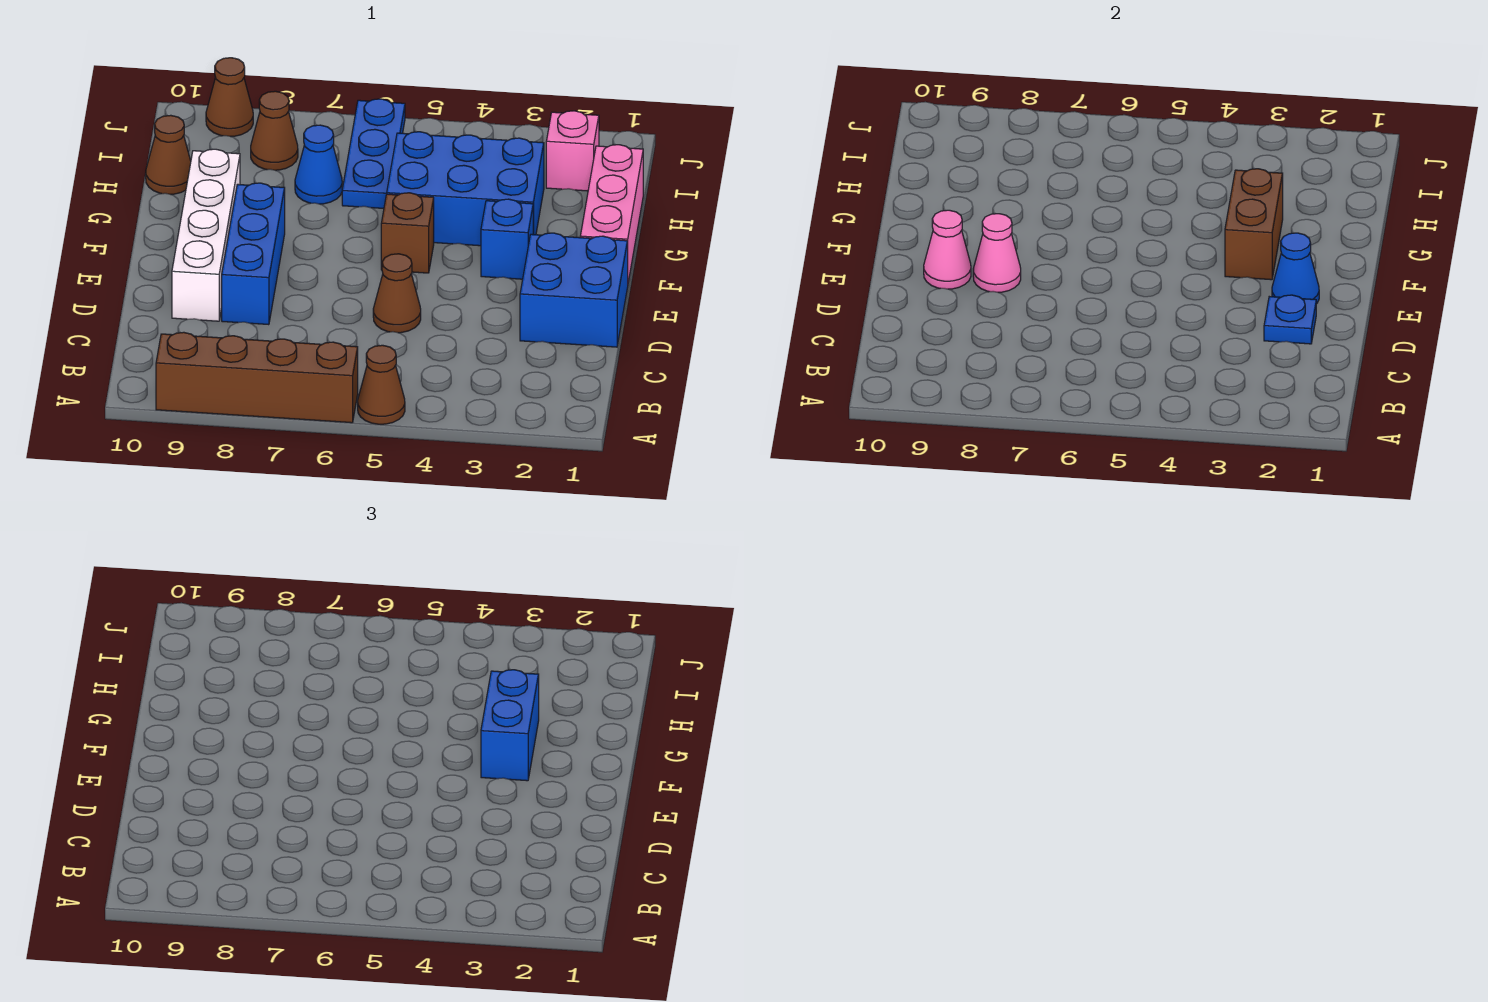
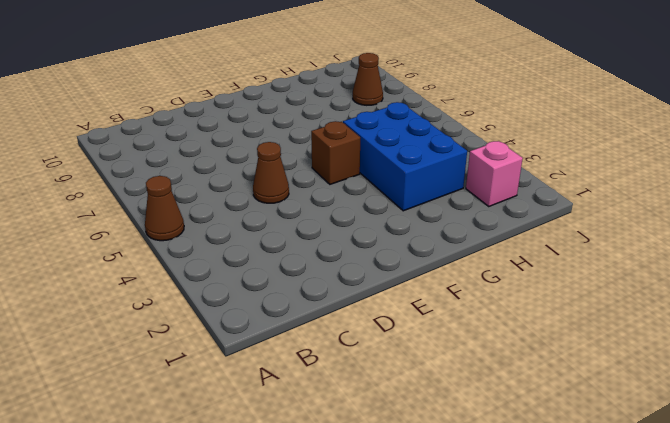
none -> brown 1x4 brick [156,332,358,423]
none -> blue 2x2 brick [520,233,628,347]
none -> blue 1x3 brick [222,183,285,325]

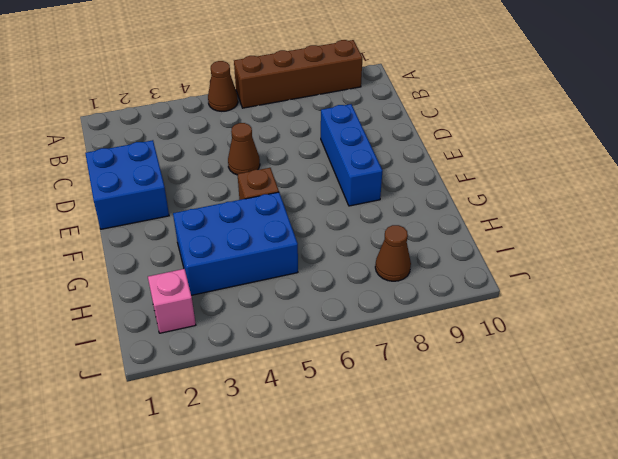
none -> white 1x4 brick [172,149,240,321]
none -> pink 1x3 brick [580,145,643,282]
none -> blue 1x1 brick [481,199,533,279]

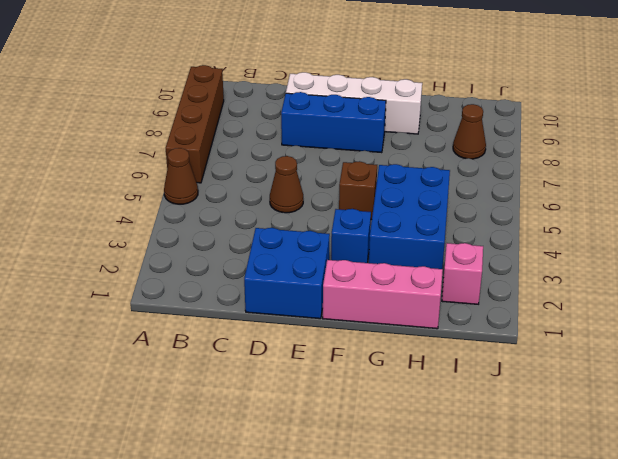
none -> blue 1x3 plate [342,99,405,208]
none -> blue 1x1 cone [295,125,342,204]
none -> brown 1x1 cone [146,115,191,194]

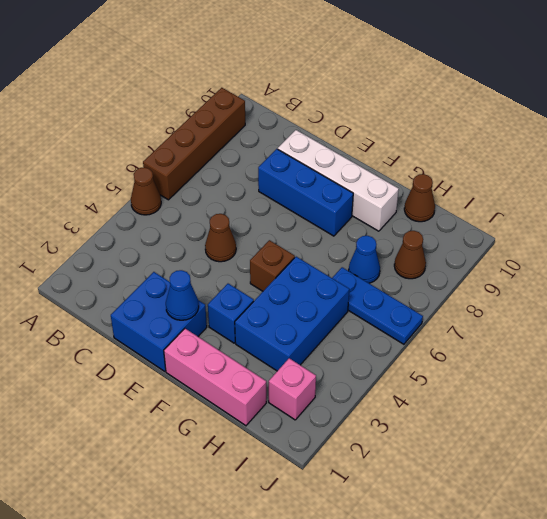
none -> brown 1x1 cone [206,58,253,136]
none -> blue 1x1 plate [1264,295,1316,344]
none -> pink 1x1 cone [973,214,1021,292]

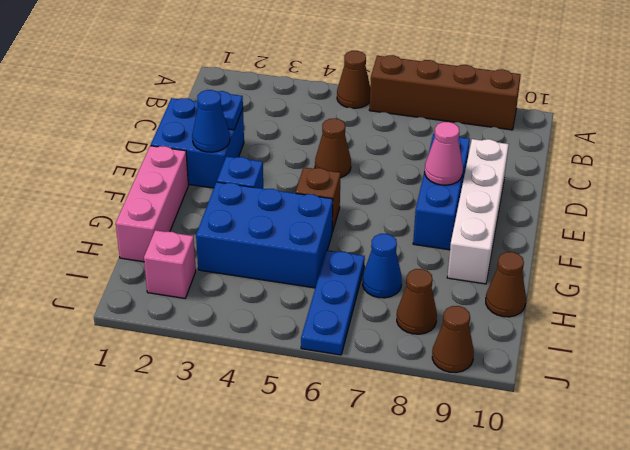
none -> pink 1x1 cone [924,210,971,289]
none -> brown 1x2 brick [1225,169,1283,280]
none -> blue 1x2 brick [481,670,539,781]

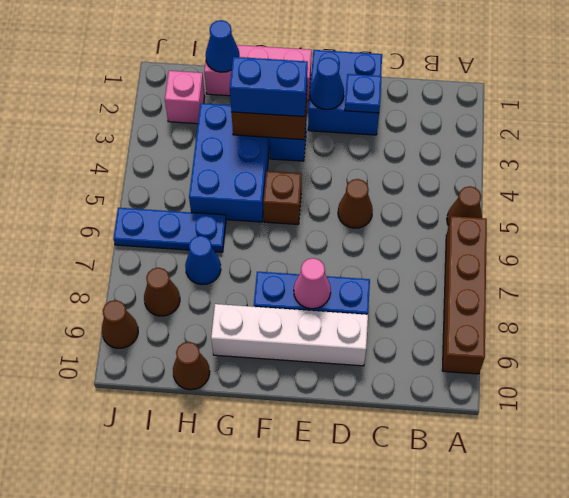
blue 1x1 cone [206,20,239,72] -> none
none -> pink 1x1 cone [924,210,971,289]

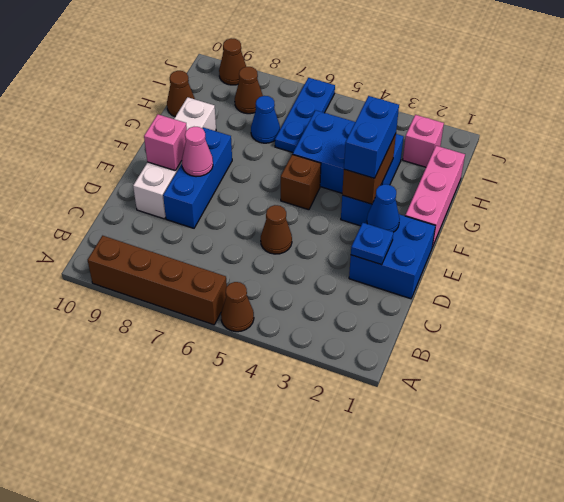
pink 1x1 brick [144,114,187,171] -> pink 1x1 cone [924,210,971,289]

